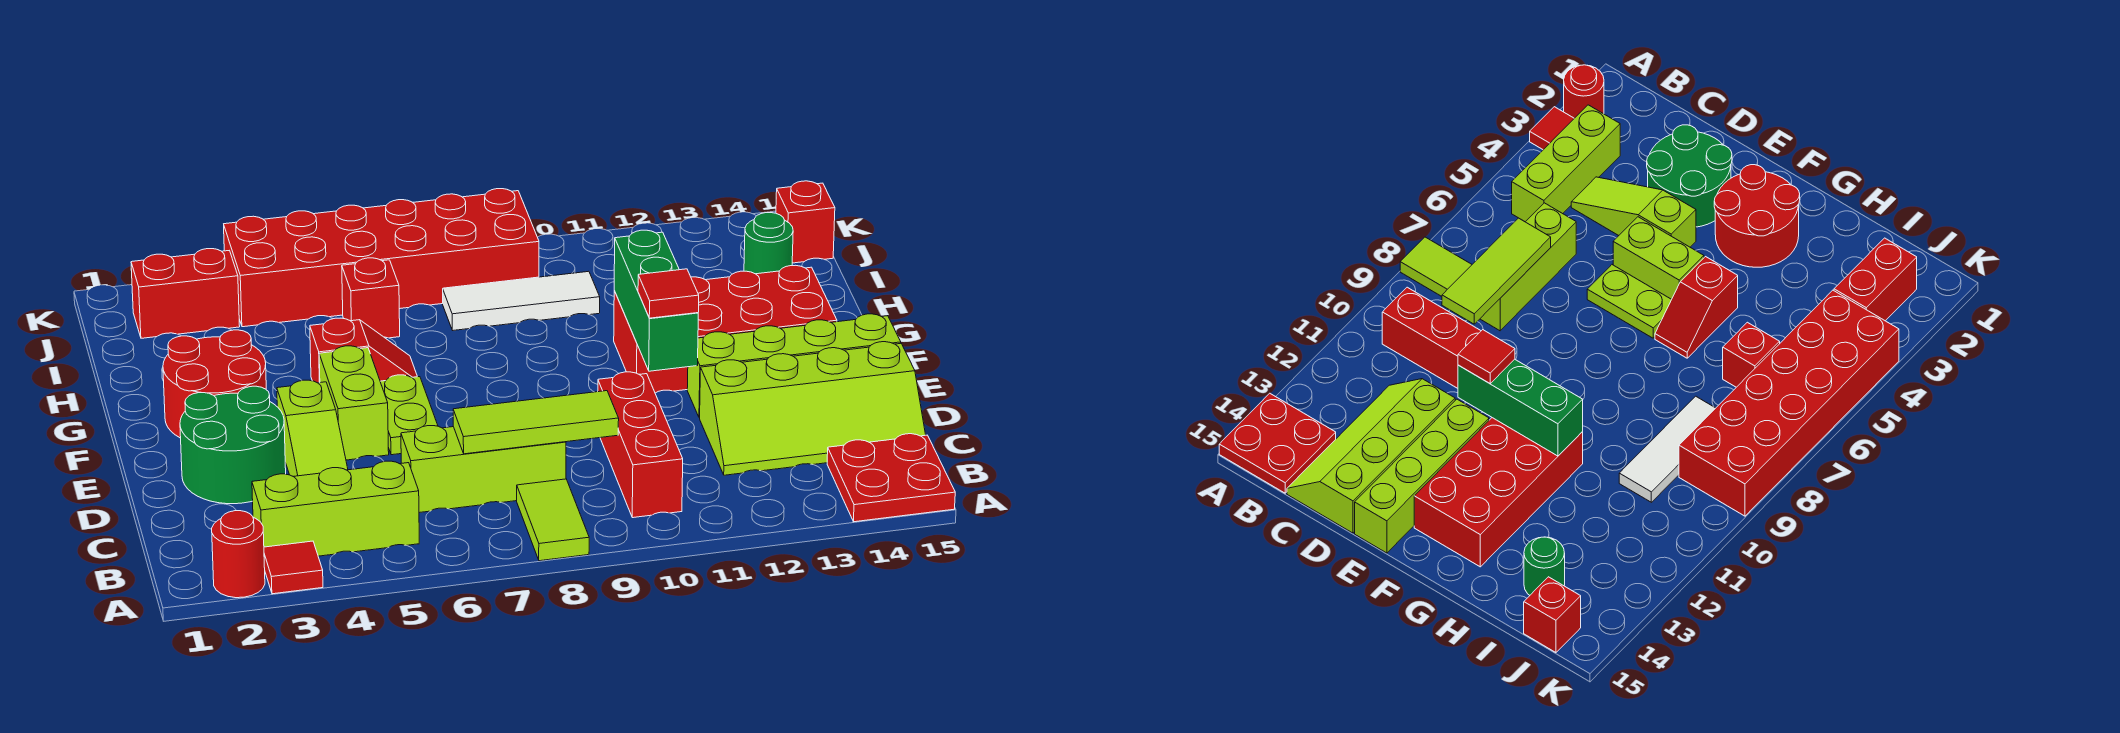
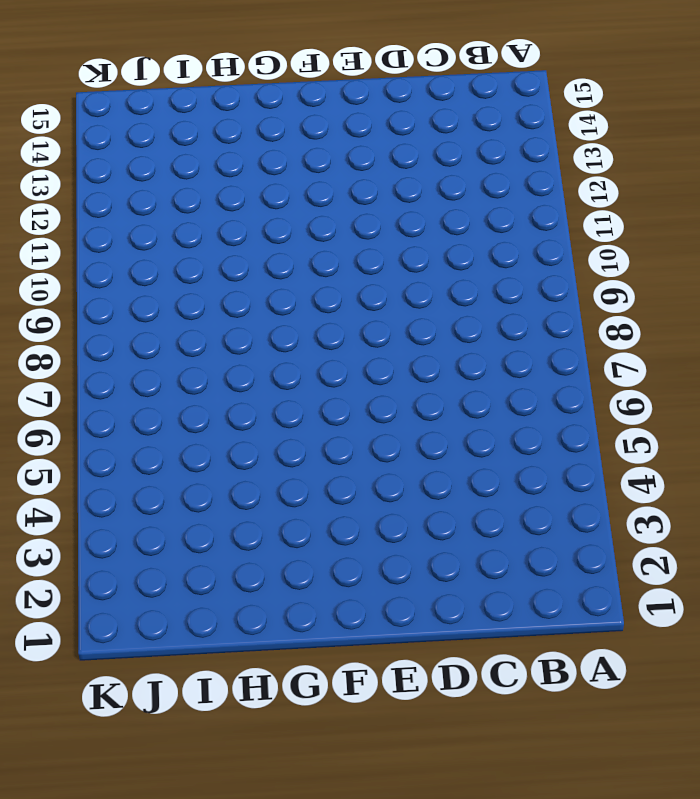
none -> red 1x1 round brick [212,511,265,598]
none -> red 1x1 tile [264,541,323,594]
none -> lime 1x2 tile [517,479,589,561]

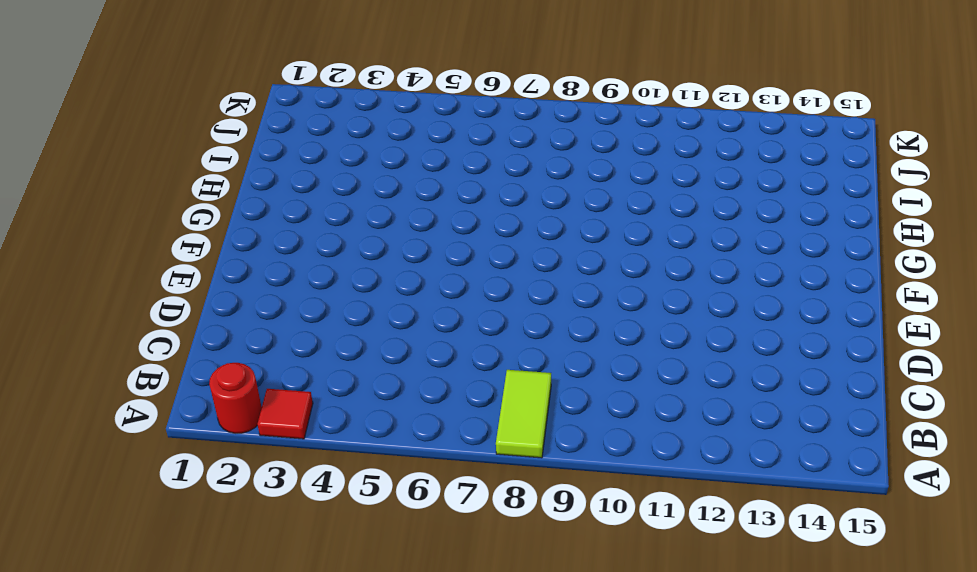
none -> red 2x2 plate [827,434,955,522]
none -> lime 1x3 brick [252,461,419,556]
none -> red 1x3 brick [598,372,683,518]

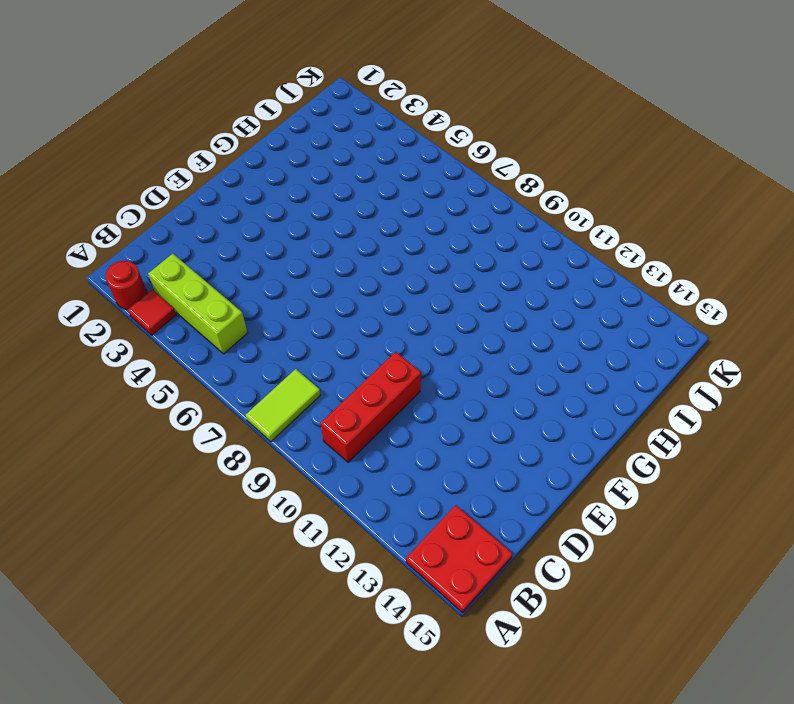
none -> lime 1x3 slope [277,380,348,477]
none -> lime 1x3 brick [401,426,566,513]
none -> lime 2x4 slope [700,342,926,475]

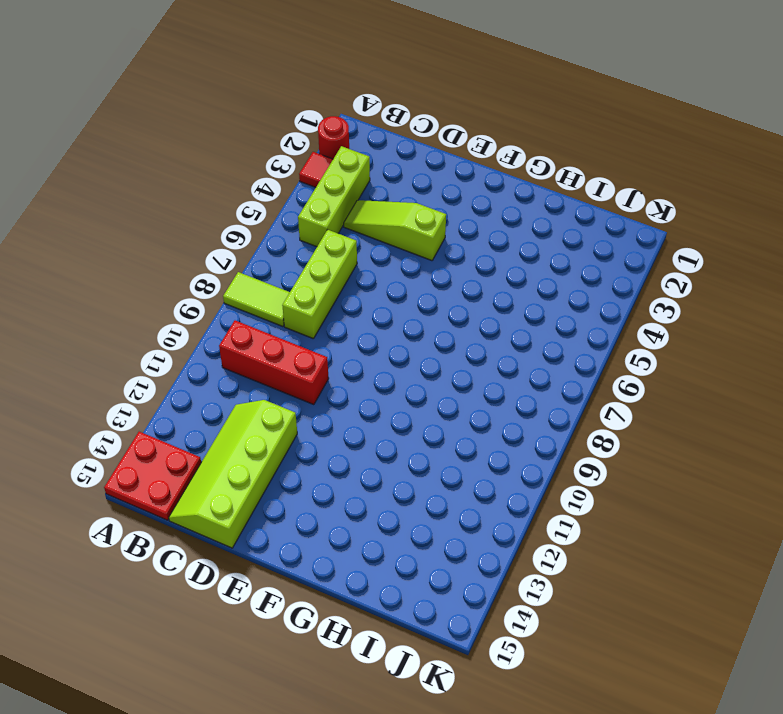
none -> green 2x2 round brick [180,386,286,504]
none -> lime 1x2 brick [319,346,389,460]
none -> lime 1x2 plate [380,375,438,455]

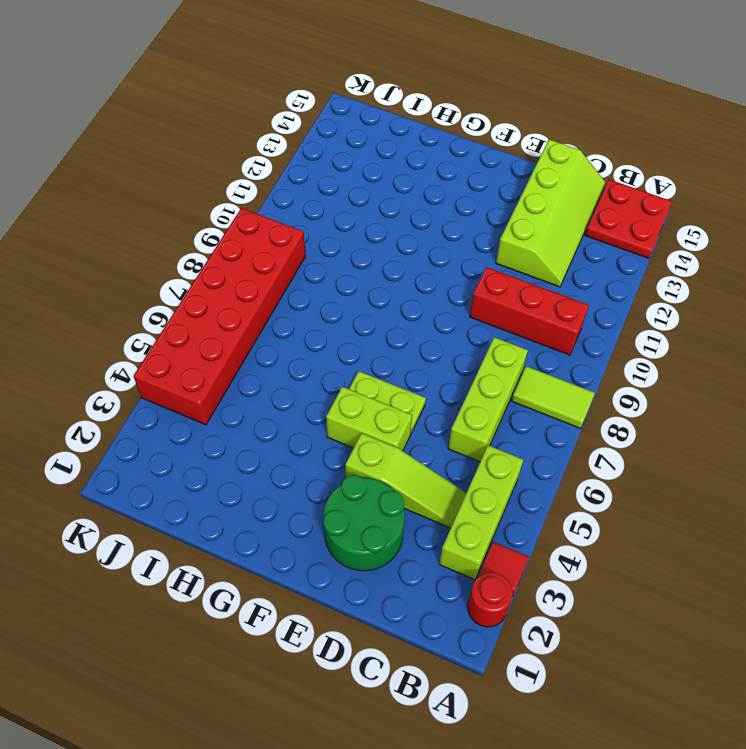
none -> lime 1x4 brick [687,314,901,418]
none -> red 2x2 round brick [163,330,266,438]
none -> red 2x4 brick [614,265,837,393]

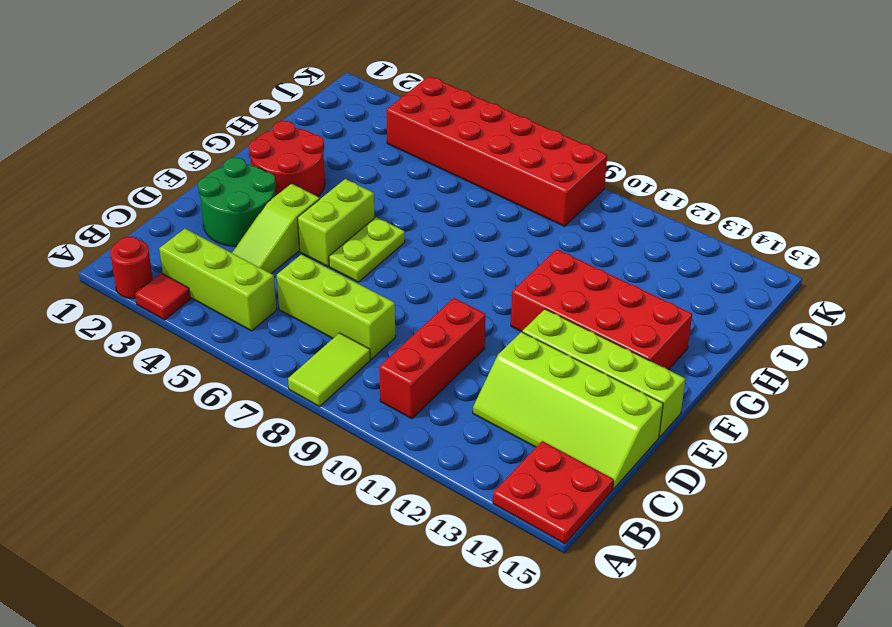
none -> red 1x2 slope [310,318,417,383]
none -> red 1x1 brick [342,258,400,338]
none -> white 1x3 tile [443,271,600,330]

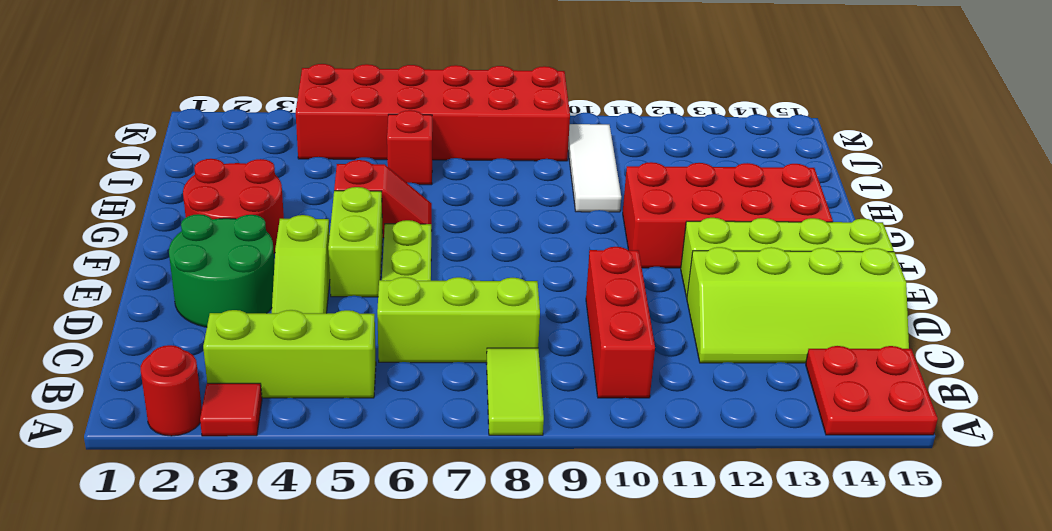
white 1x3 tile [568,124,621,212] -> white 1x3 tile turned to [443,271,600,330]
none -> green 1x1 round brick [744,213,793,274]
none -> red 1x2 brick [131,249,240,338]
none -> red 1x1 brick [776,181,835,263]

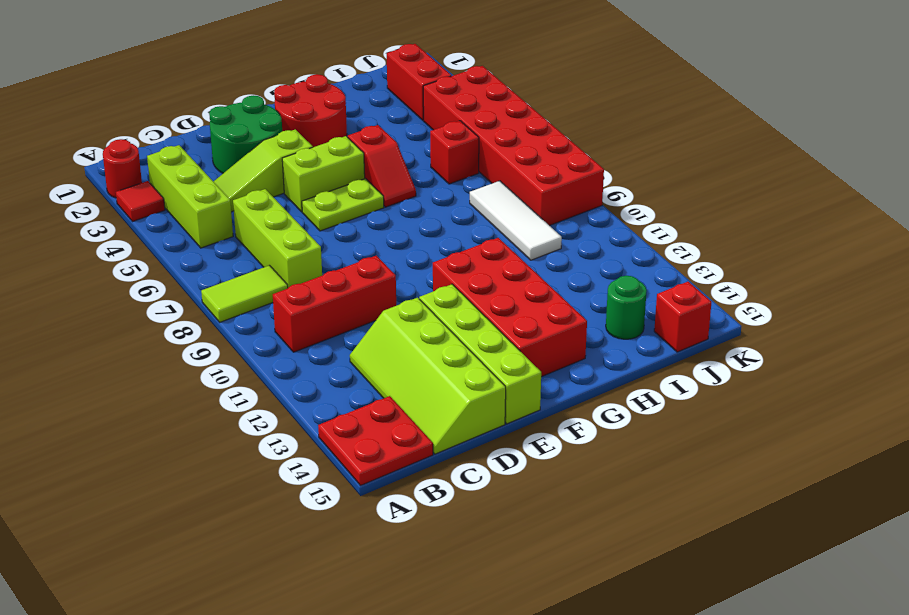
none -> lime 1x3 tile [453,391,619,454]
none -> green 1x3 brick [614,230,698,371]
none -> red 1x1 tile [638,269,699,318]

